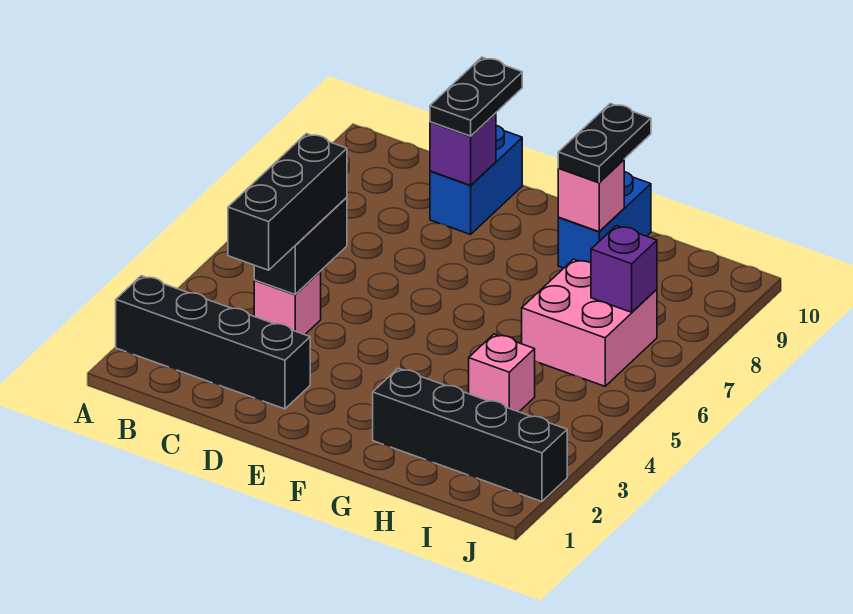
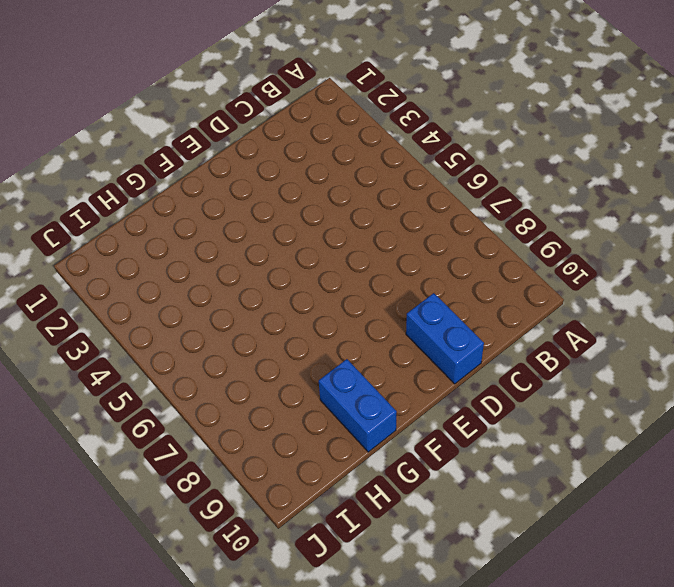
none -> black 1x4 brick [116,276,310,409]
none -> pink 1x1 brick [254,272,321,335]
none -> black 1x4 brick [373,369,567,502]

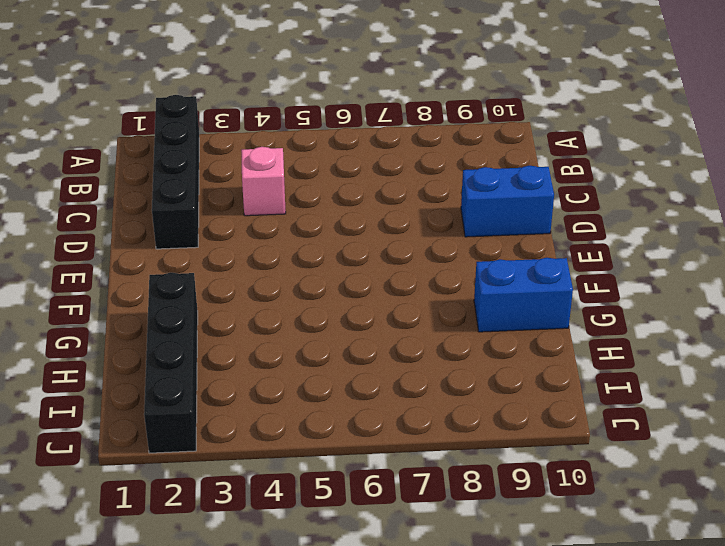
none -> pink 1x1 brick [469,334,535,412]
none -> pink 2x2 brick [522,259,657,386]
none -> black 1x2 brick [254,197,347,294]

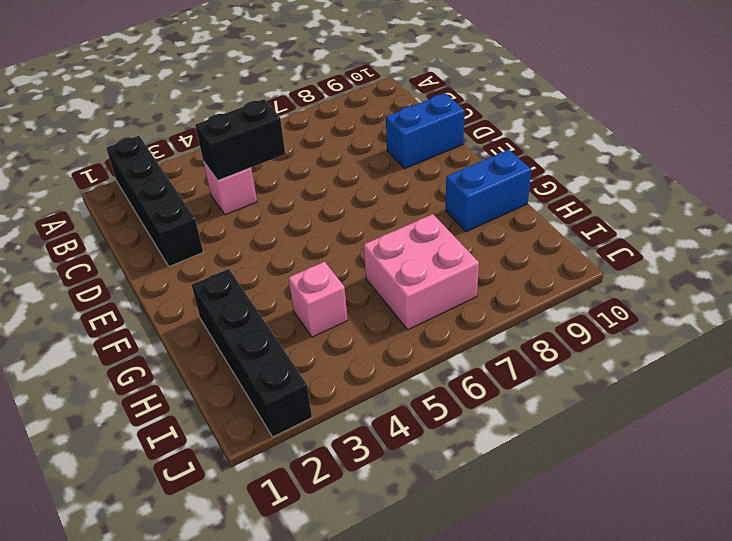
none -> purple 1x1 brick [430,113,496,185]
none -> pink 1x1 brick [558,160,624,232]
none -> purple 1x1 brick [591,226,657,312]

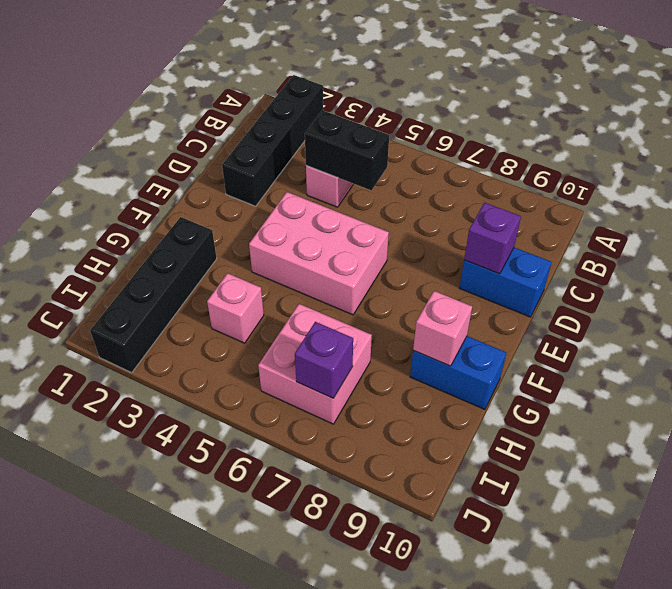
pink 2x3 brick [249,192,389,315] -> none
none -> black 1x3 brick [228,134,347,270]
none -> black 1x2 plate [430,57,522,136]
none -> black 1x2 plate [558,104,651,182]

